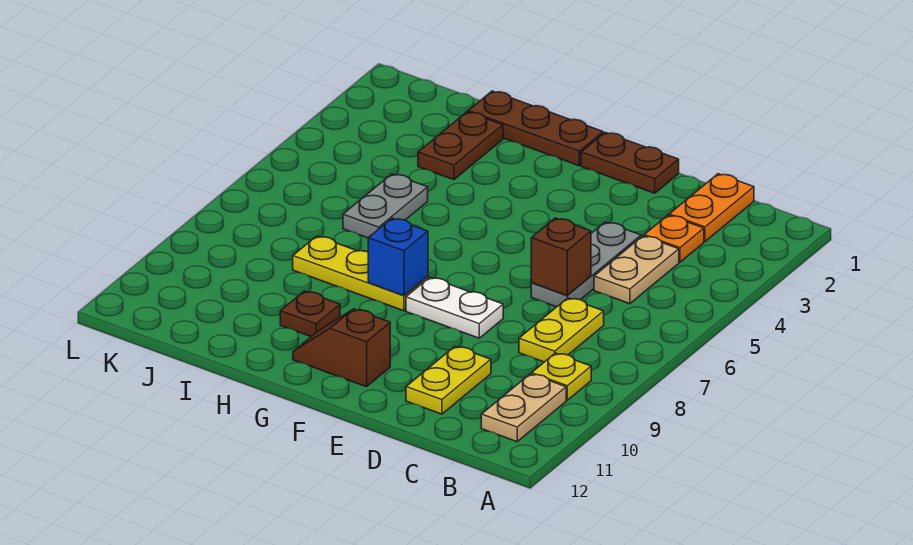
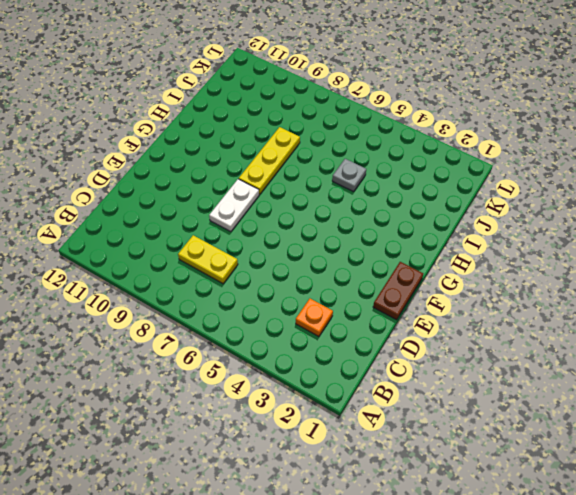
grey 1x1 plate [332,159,366,192] -> grey 1x2 plate [343,174,428,238]
none -> yellow 1x1 plate [532,353,591,400]
none -> tan 1x2 plate [481,374,566,442]
none -> orange 1x2 plate [669,174,754,242]

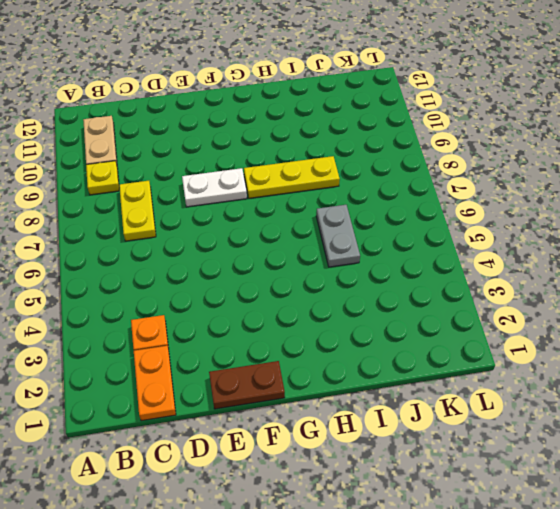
none -> tan 1x2 plate [594,236,679,304]
none -> grey 1x3 plate [531,222,641,307]
none -> yellow 1x2 plate [406,346,491,414]

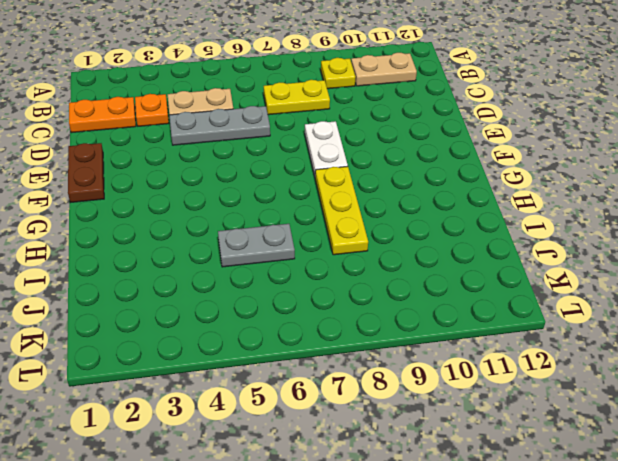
none -> yellow 1x2 plate [406,346,491,414]
none -> brown 1x2 slope [293,309,390,387]
none -> brown 1x3 plate [468,91,603,166]

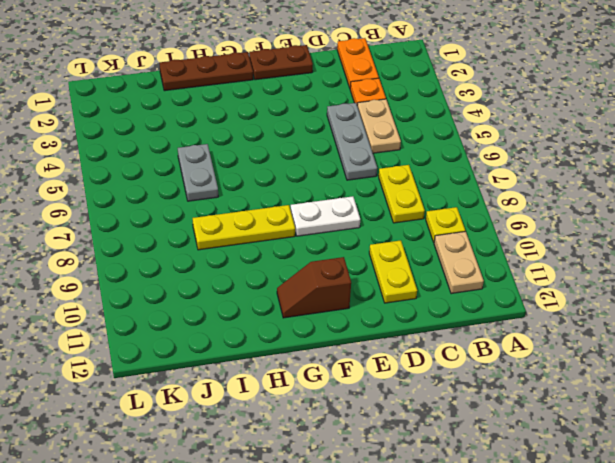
none -> brown 1x1 plate [280,291,340,336]
none -> brown 1x2 plate [418,112,503,180]
none -> brown 1x1 brick [531,218,591,295]

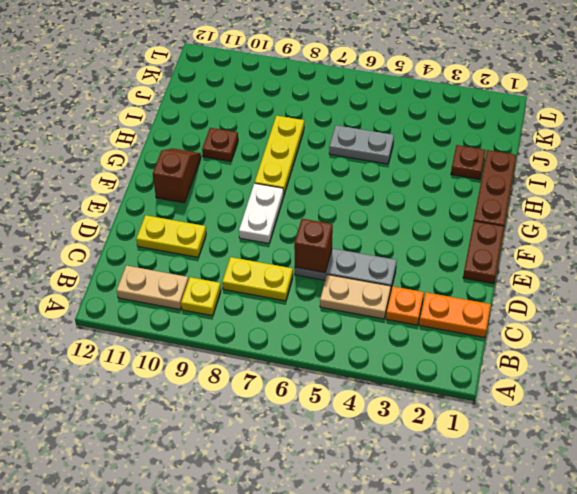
brown 1x1 plate [451,145,485,179] -> brown 1x2 plate [418,112,503,180]
none -> blue 1x1 brick [368,218,428,296]

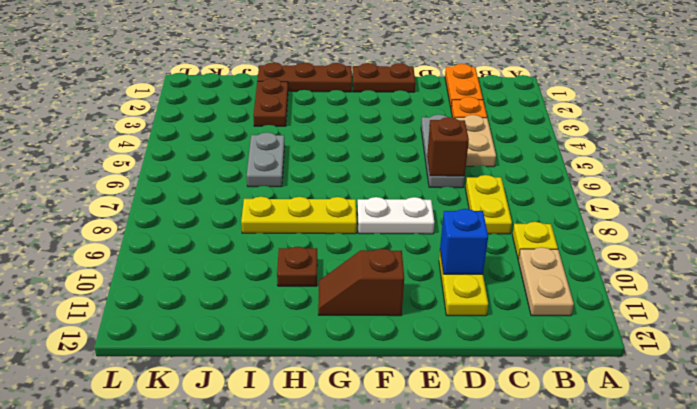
blue 1x1 brick [440,209,488,274] -> blue 1x1 brick moved to [368,218,428,296]

